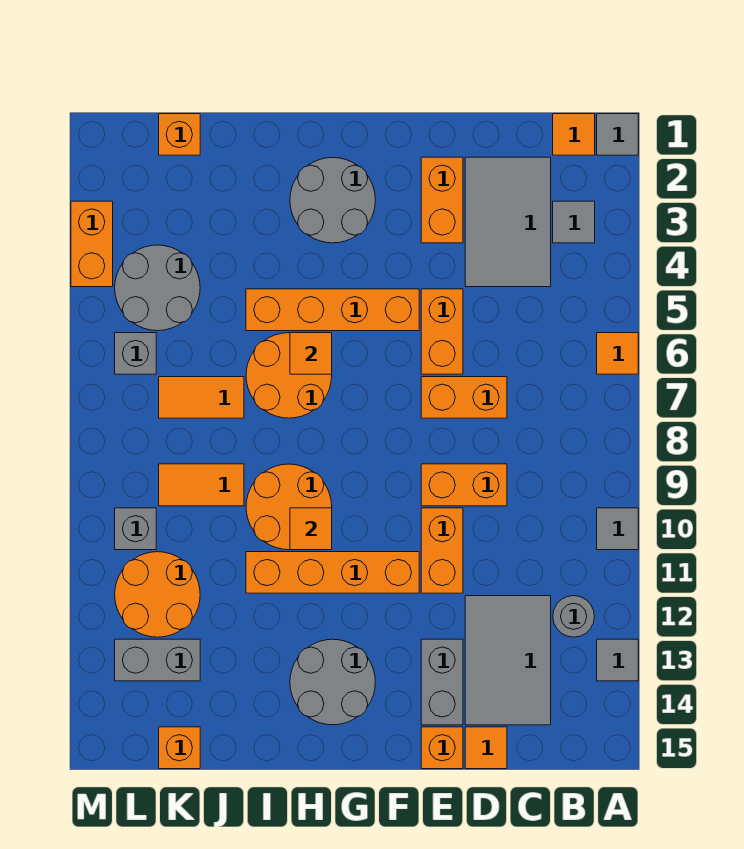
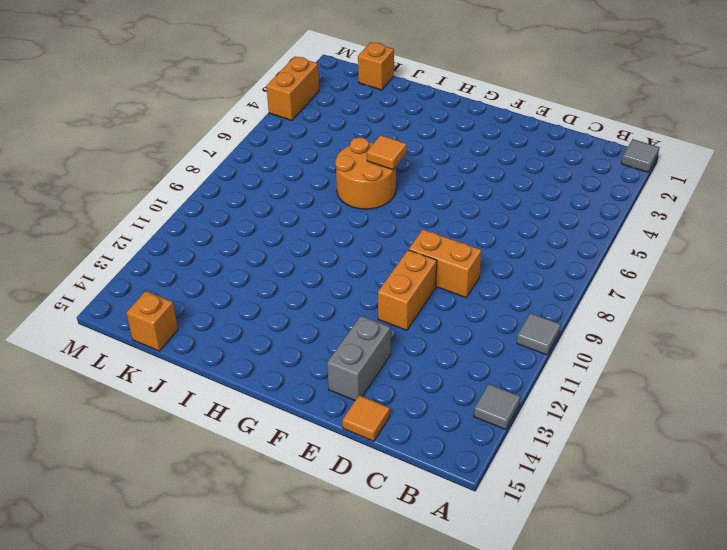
none -> orange 1x1 tile [597,333,638,374]
none -> orange 1x1 tile [553,114,595,155]
none -> grey 1x1 tile [553,201,595,243]
none -> grey 1x1 round brick [553,596,594,637]

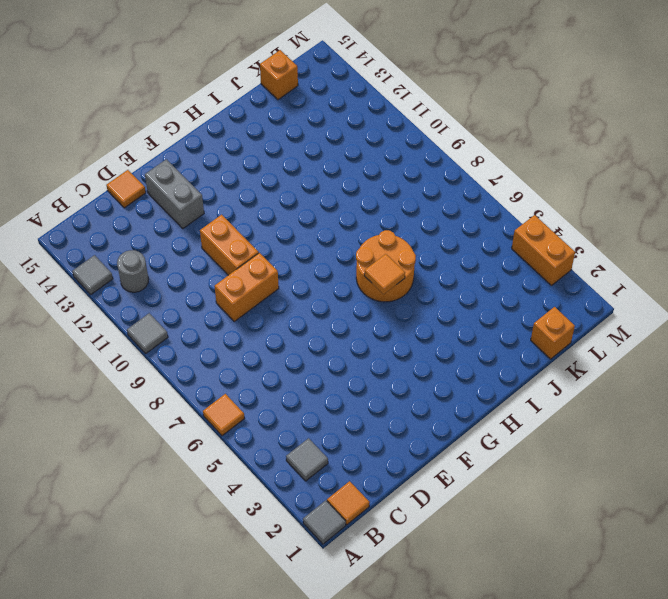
none -> grey 2x3 tile [465,157,551,287]
none -> grey 2x3 tile [465,596,551,725]
none -> orange 1x2 brick [421,377,507,418]
none -> orange 1x2 brick [421,157,463,243]

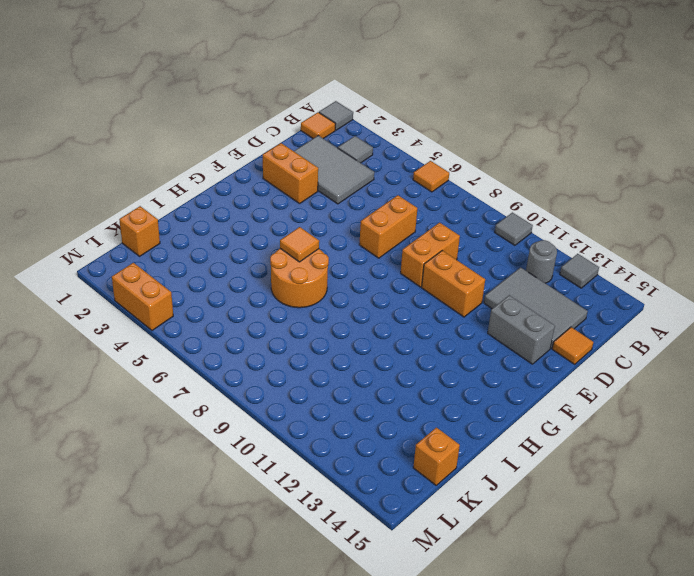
none -> orange 1x2 brick [421,289,463,374]
none -> orange 1x1 brick [421,727,463,769]
none -> orange 1x4 brick [246,289,419,331]
none -> orange 1x4 brick [246,552,419,593]

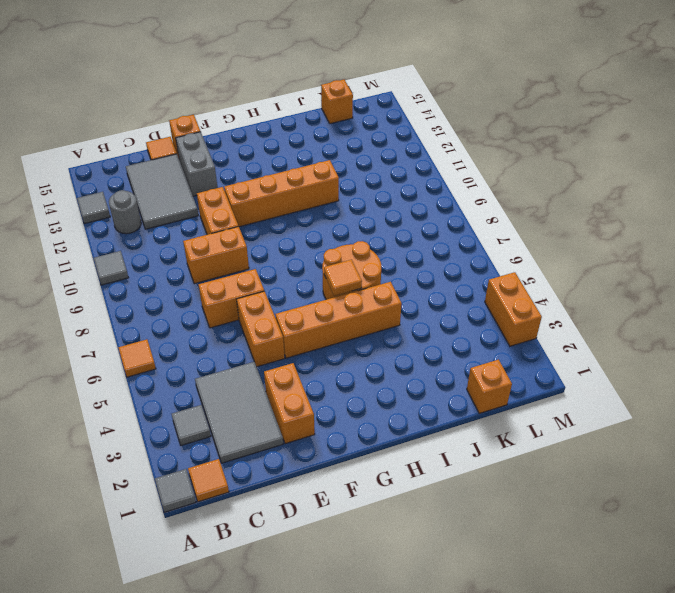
none -> grey 2x2 round brick [290,158,375,243]
none -> grey 2x2 round brick [290,639,375,725]
none -> orange 2x2 round brick [246,464,332,550]
none -> orange 1x2 tile [159,377,244,418]

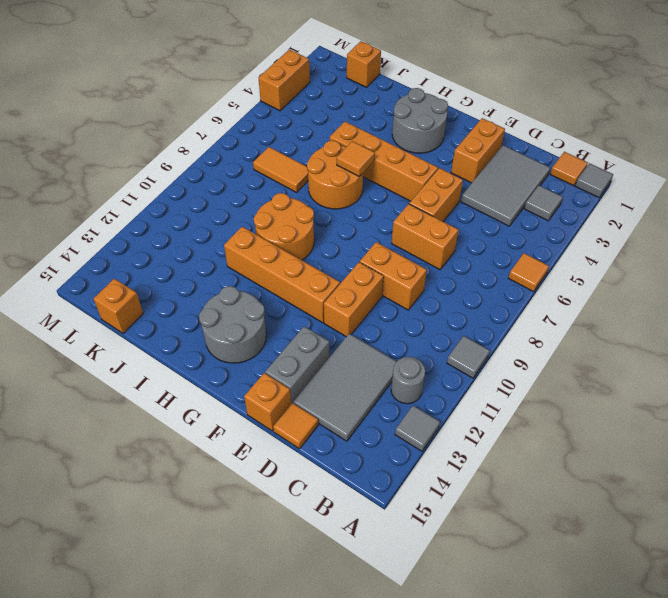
none -> orange 1x2 tile [159,464,244,506]
none -> grey 2x2 round brick [115,245,200,331]
none -> orange 2x2 round brick [115,552,200,637]
none -> grey 1x2 brick [115,639,200,681]

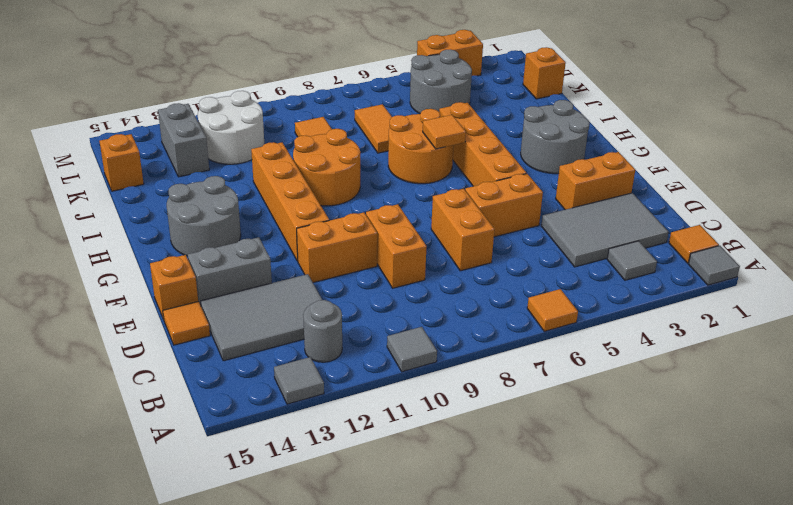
white 2x2 round brick [198,91,264,164] -> orange 2x2 round brick [115,552,200,637]
none -> grey 1x1 brick [115,333,156,374]
none -> grey 1x1 brick [115,508,156,550]
none -> orange 1x1 tile [290,508,332,550]

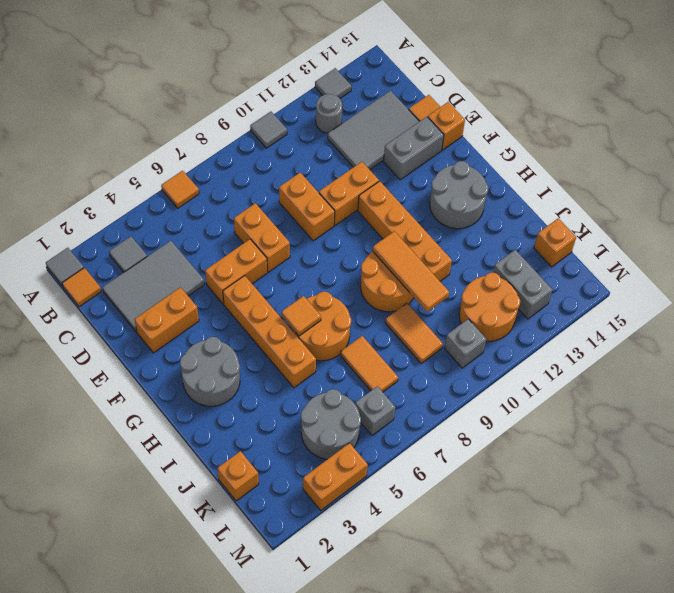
orange 1x3 tile [373,231,449,312] -> orange 1x1 tile [290,508,332,550]

